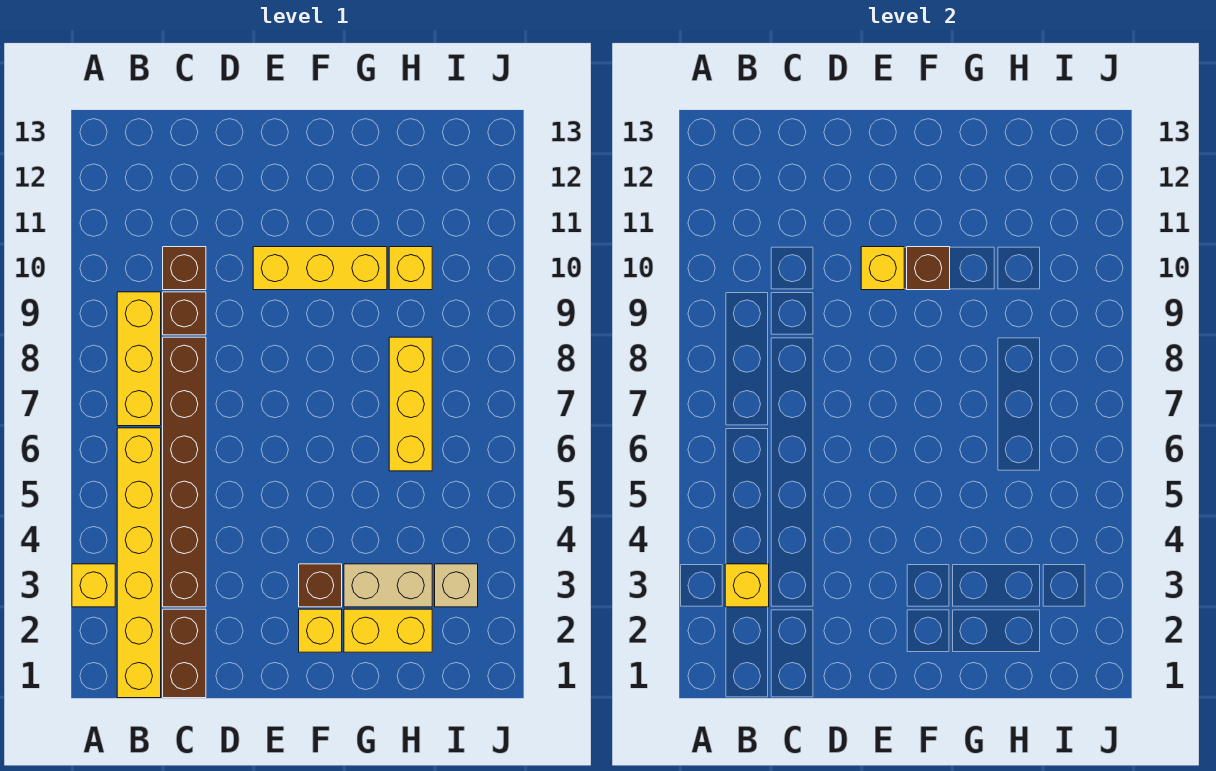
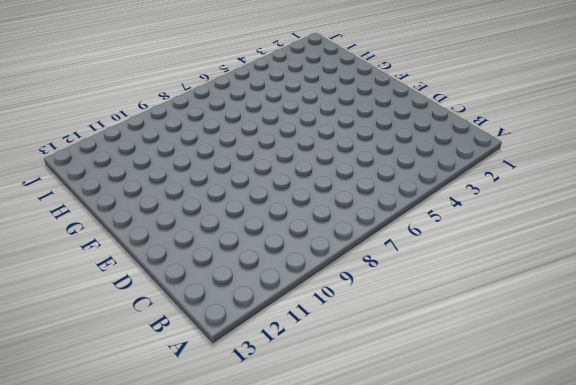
none -> yellow 1x1 brick [72,564,115,607]
none -> yellow 1x6 brick [117,428,161,698]
none -> yellow 1x3 brick [117,292,161,426]

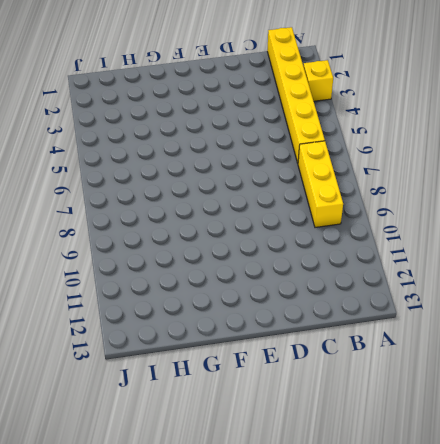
none -> brown 1x2 brick [163,609,206,698]
none -> brown 1x6 brick [163,337,206,607]
none -> brown 1x1 brick [163,292,206,335]

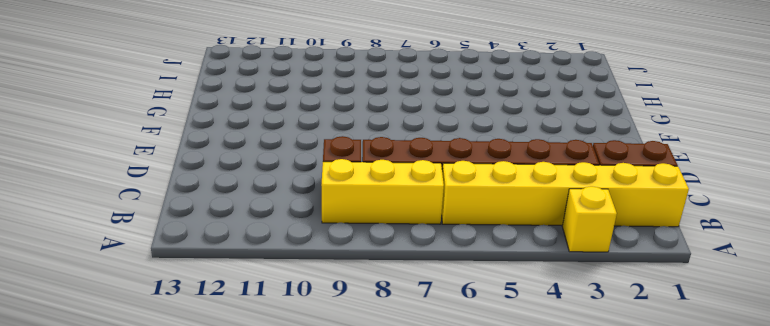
none -> brown 1x1 brick [163,247,206,290]
none -> yellow 1x3 brick [253,247,387,290]
none -> yellow 1x1 brick [299,609,342,652]

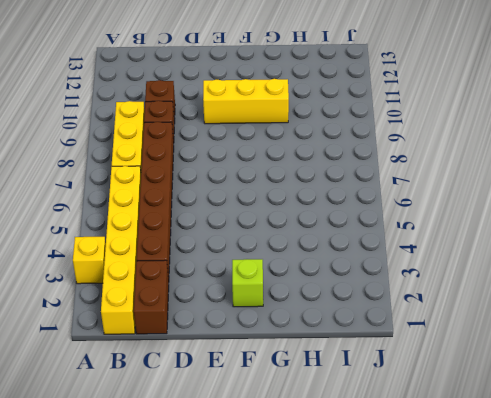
lime 1x1 brick [232,259,263,307] -> yellow 1x1 brick [299,609,342,652]
none -> brown 1x1 brick [299,564,342,607]
none -> yellow 1x2 brick [344,609,432,652]
none -> tan 1x2 brick [344,564,432,607]

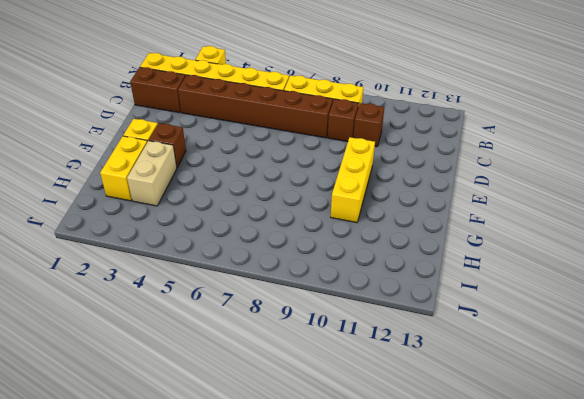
none -> yellow 1x3 brick [389,337,432,471]
none -> yellow 1x1 brick [389,247,432,290]
none -> tan 1x1 brick [435,564,478,607]

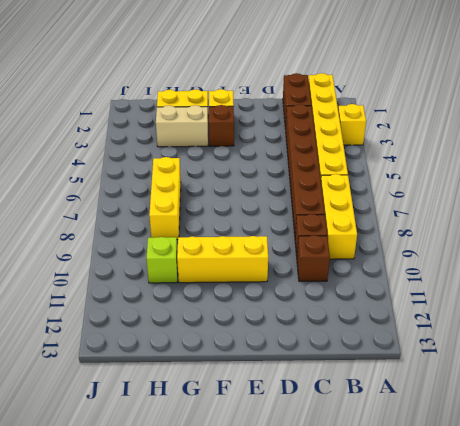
lime 1x1 brick [146,237,178,283] -> yellow 1x1 brick [389,247,432,290]
none -> tan 1x1 brick [435,564,478,607]
none -> yellow 1x1 brick [725,564,769,607]
none -> yellow 1x1 brick [861,247,904,290]

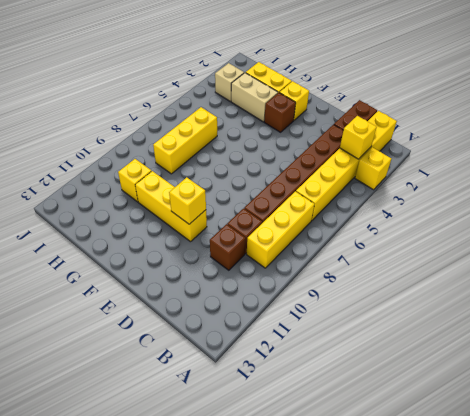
none -> brown 1x1 brick [907,247,950,290]

